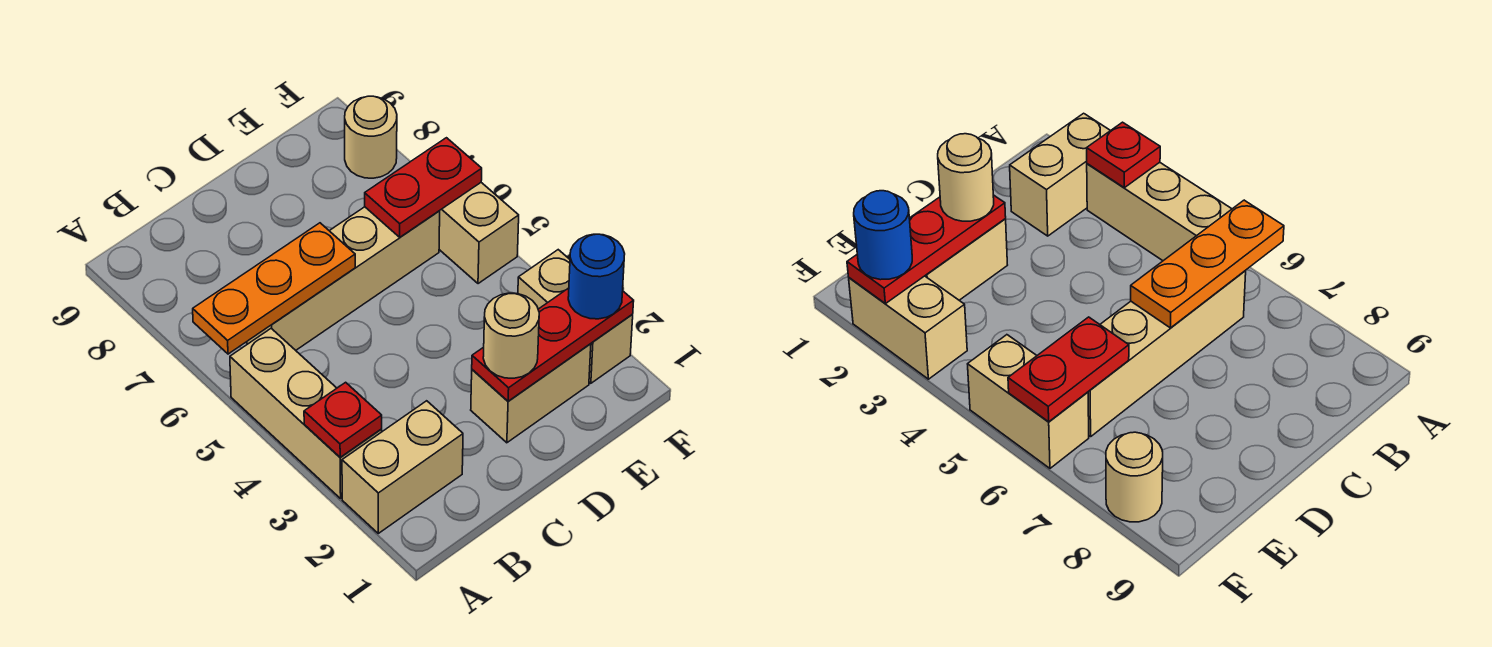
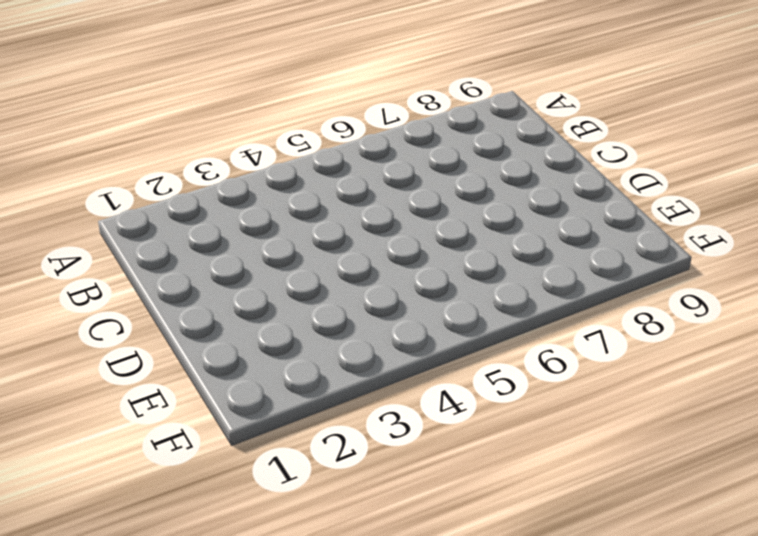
none -> tan 1x2 brick [342,401,463,533]
none -> tan 1x3 brick [230,328,382,499]
none -> tan 1x4 brick [246,207,440,350]

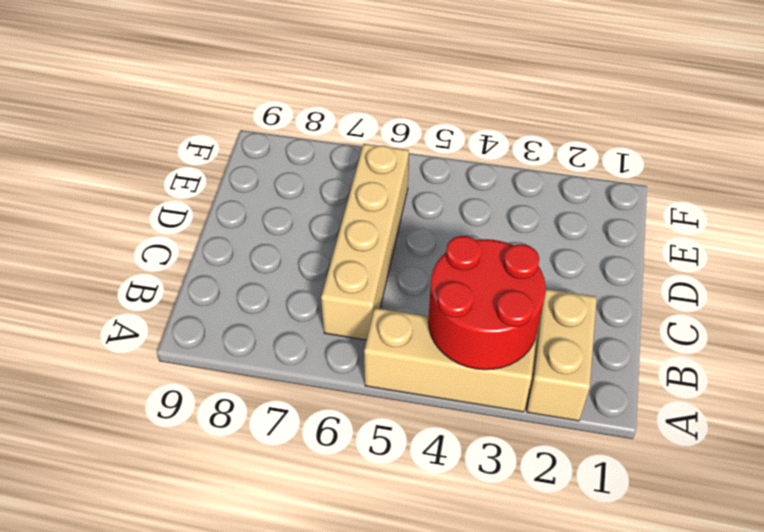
red 2x2 round brick [428,236,546,370] -> red 1x1 plate [304,382,382,457]
none -> tan 1x2 brick [471,344,591,443]
none -> tan 1x2 brick [518,250,633,383]
none -> tan 1x2 brick [439,183,519,284]

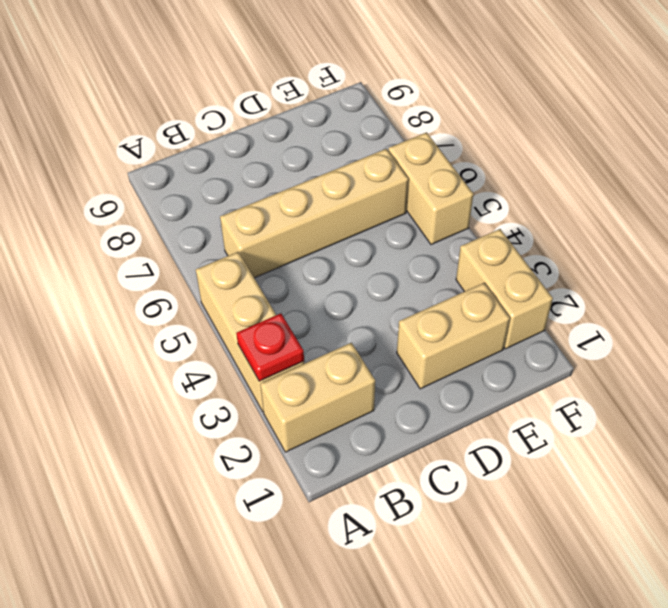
none -> tan 1x1 round brick [345,96,397,178]
none -> orange 1x3 plate [193,223,355,354]
none -> red 1x3 plate [472,288,634,401]

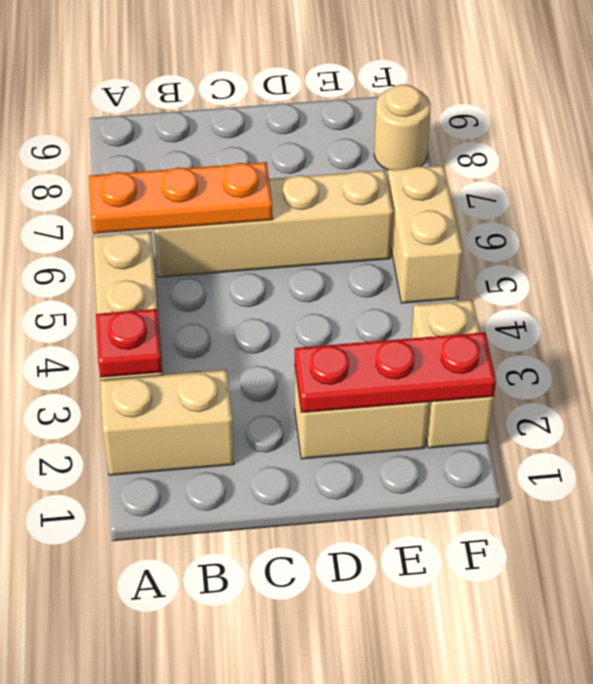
none -> red 1x2 plate [365,138,482,237]
none -> tan 1x1 round brick [483,293,539,378]
none -> blue 1x1 round brick [568,234,625,319]

